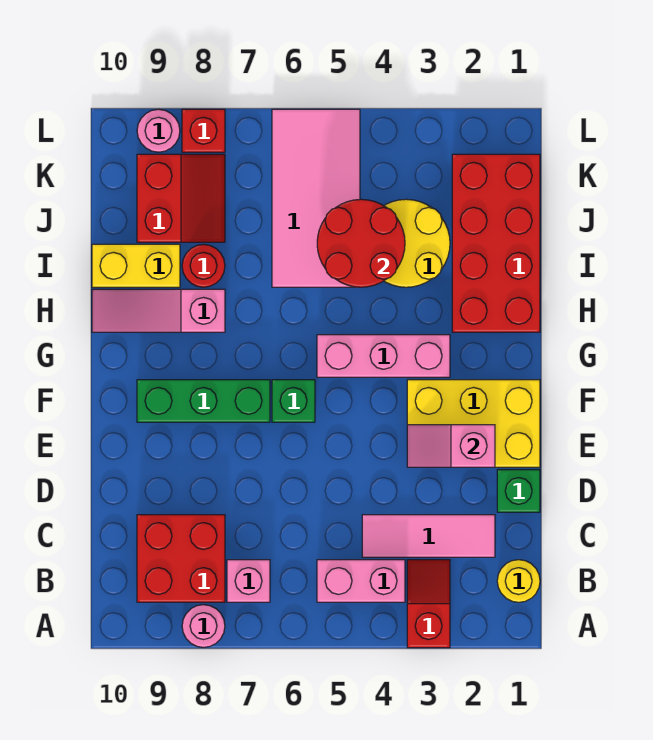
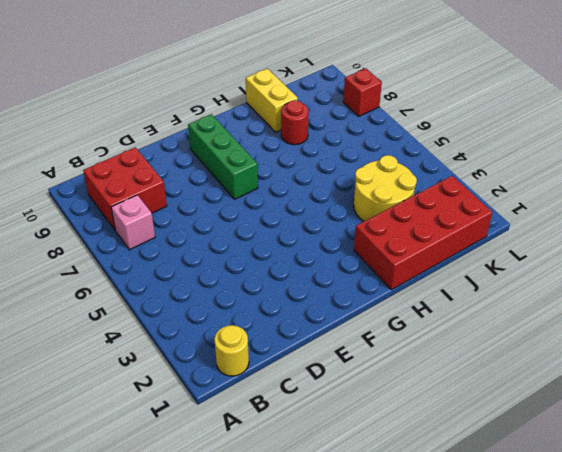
none -> red 1x2 slope [407,560,450,648]
none -> pink 1x1 round brick [182,605,225,647]
none -> pink 1x2 brick [317,560,405,602]

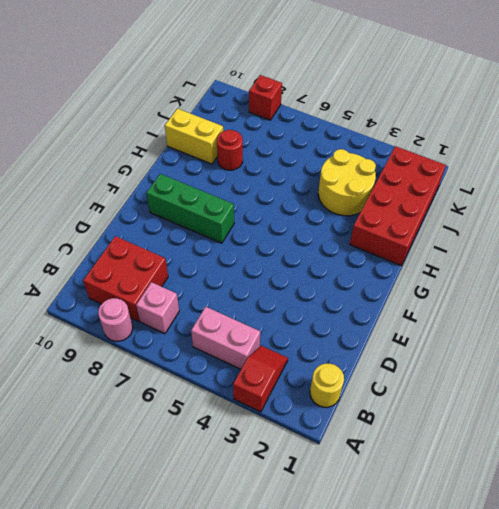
none -> pink 1x3 tile [362,515,495,557]
none -> green 1x1 brick [497,470,540,512]
none -> yellow 2x3 brick [407,380,540,467]

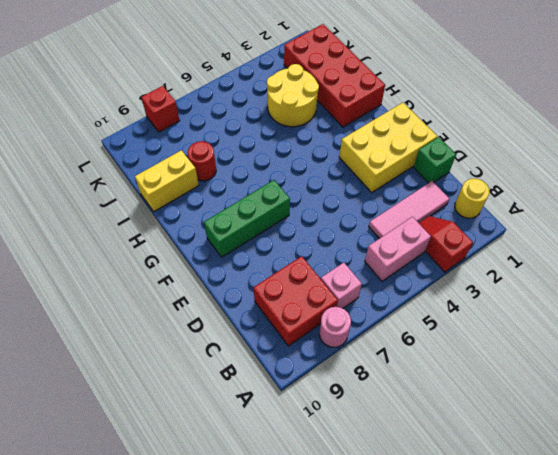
none -> green 1x1 brick [272,380,315,422]
none -> pink 1x3 brick [317,335,450,377]
none -> pink 1x3 slope [92,289,225,332]

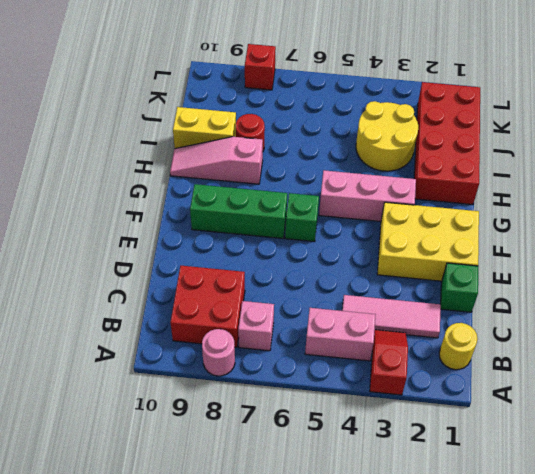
none -> pink 2x4 tile [272,109,360,287]
none -> red 2x2 slope [137,154,225,242]
none -> pink 1x1 round brick [137,109,180,152]

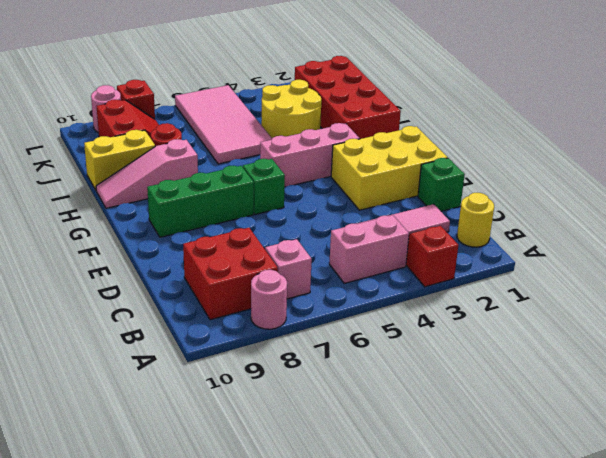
none -> pink 1x2 slope [407,425,495,467]
none -> red 2x2 round brick [317,199,405,287]

